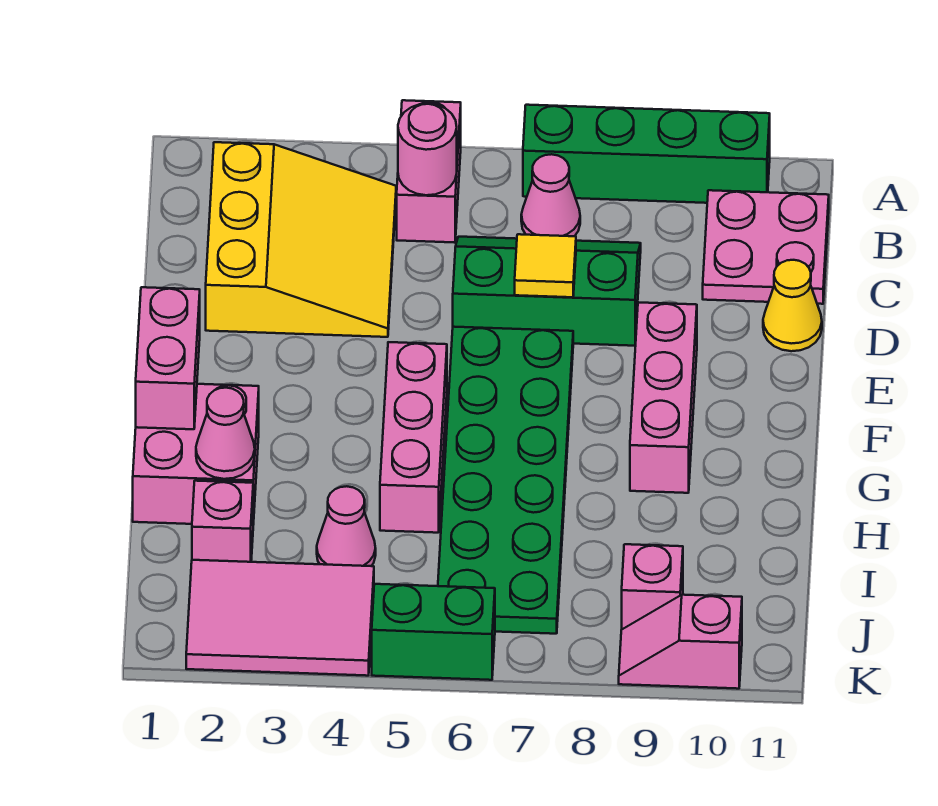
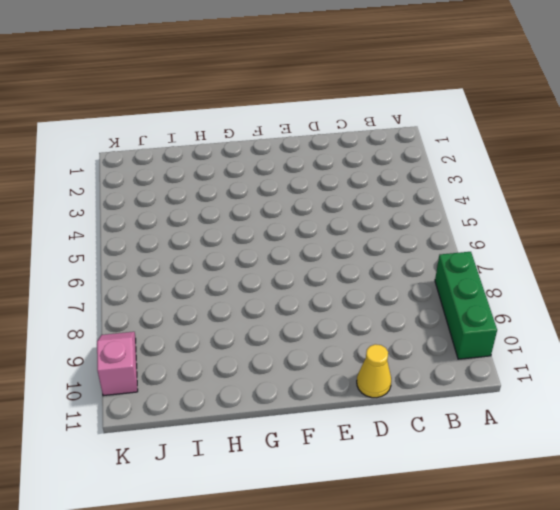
green 1x3 brick [435,252,497,359] -> green 1x4 brick [523,105,770,203]
none -> pink 1x2 brick [397,100,461,243]
none -> yellow 3x3 slope [206,142,396,337]
none -> pink 1x1 cone [521,154,580,236]

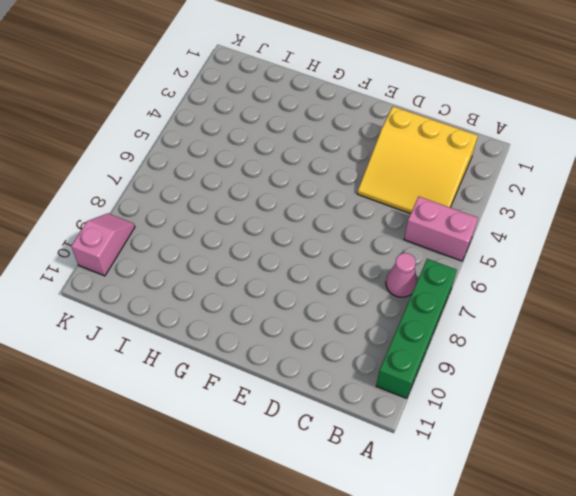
none -> pink 2x2 plate [703,190,829,304]
none -> green 2x3 slope [453,237,641,346]
none -> yellow 1x1 cone [763,260,822,351]

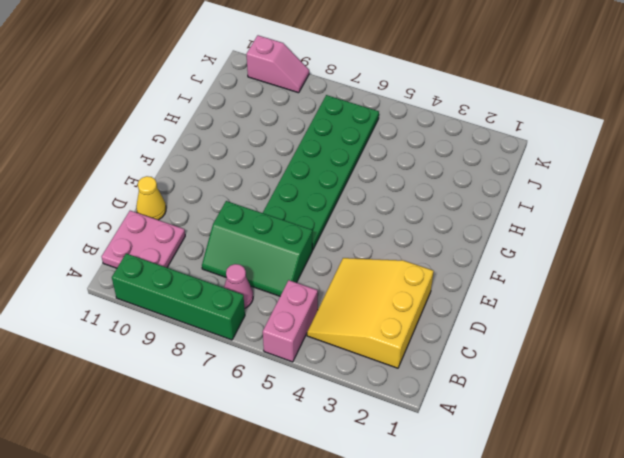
none -> pink 1x3 brick [630,302,697,493]
none -> pink 1x3 brick [380,342,447,533]
none -> pink 2x2 brick [133,384,259,525]

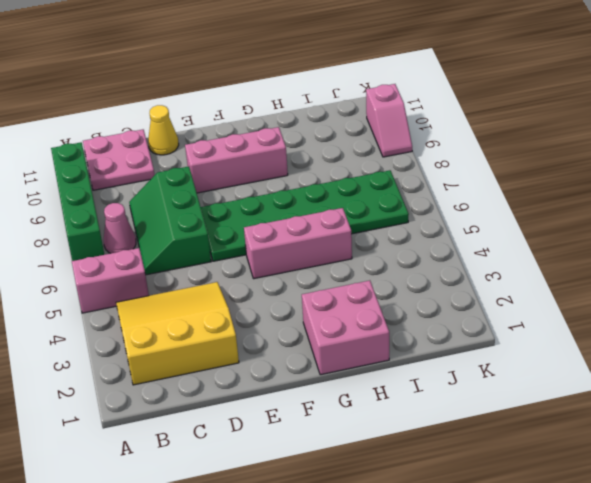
none -> pink 1x1 brick [192,481,253,562]
none -> pink 1x1 cone [317,486,376,566]
none -> pink 2x3 tile [186,560,374,676]

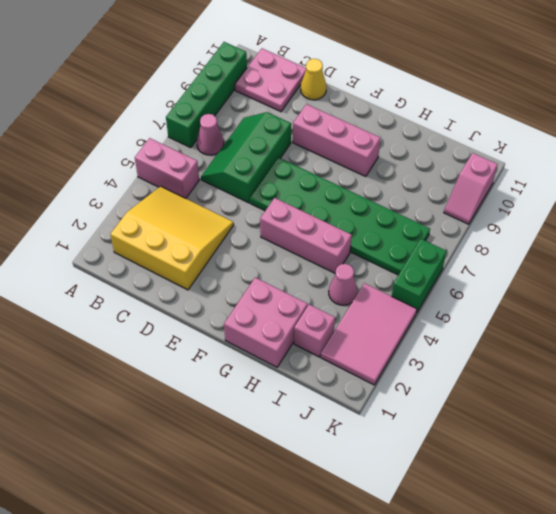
none -> pink 1x1 brick [622,544,683,629]
none -> pink 1x1 round brick [398,104,457,195]
none -> yellow 1x1 tile [515,234,576,297]

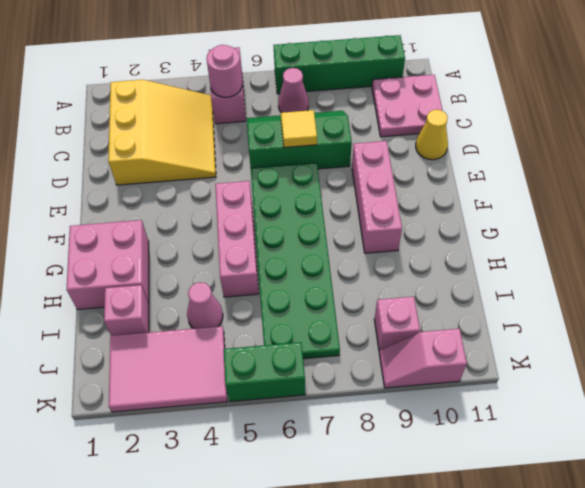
none -> pink 1x2 brick [136,287,200,429]
none -> pink 1x1 cone [196,388,255,479]

